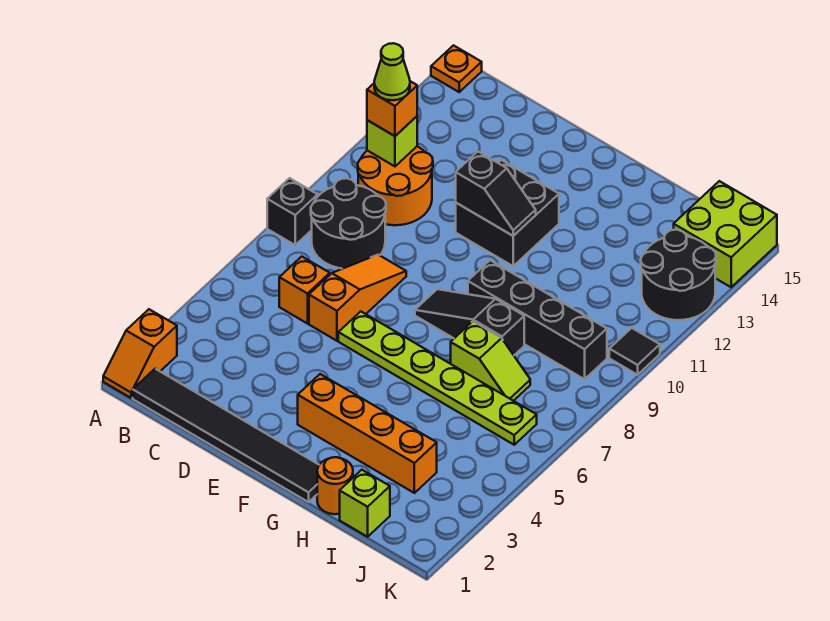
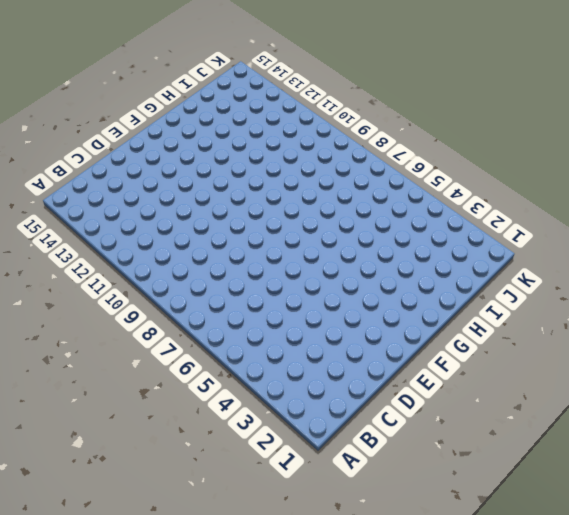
none -> orange 1x2 slope [103,309,177,398]
none -> black 1x1 brick [267,178,318,245]
none -> orange 1x1 plate [431,45,482,92]

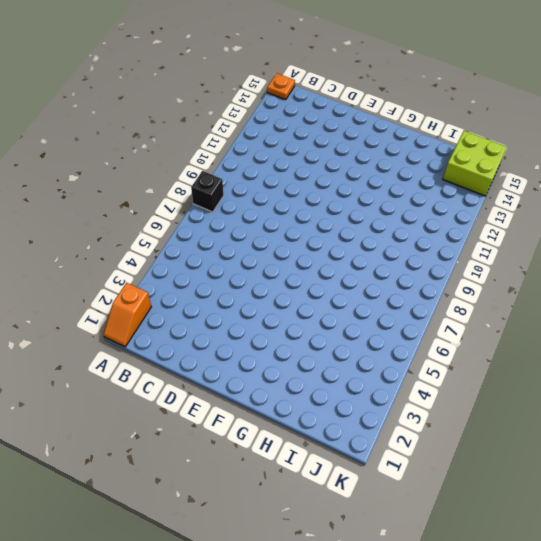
none -> black 1x6 tile [133,369,319,502]
none -> black 2x2 round brick [311,178,386,269]
none -> orange 2x2 round brick [358,146,433,225]

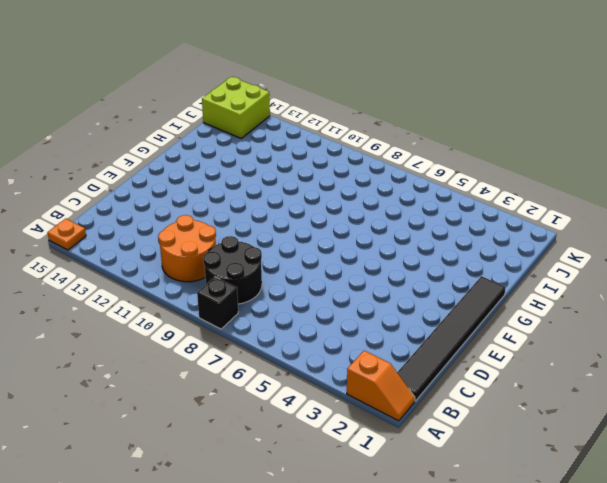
none -> orange 1x1 brick [279,257,330,324]
none -> orange 1x3 slope [309,255,406,341]
none -> lime 1x6 plate [338,312,537,445]

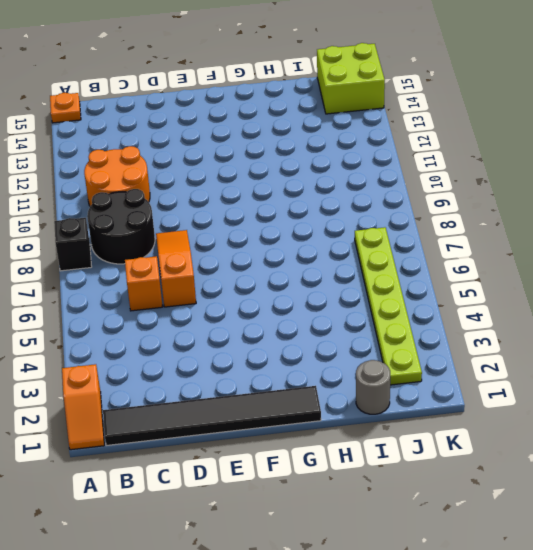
grey 1x1 round brick [356,360,390,414] -> lime 1x1 brick [340,470,390,537]
lime 1x6 plate [355,227,422,385] -> lime 1x6 plate turned to [338,312,537,445]
none -> black 2x2 brick [456,160,559,266]
none -> orange 1x4 brick [298,374,437,493]
none -> black 1x3 slope [415,289,524,355]

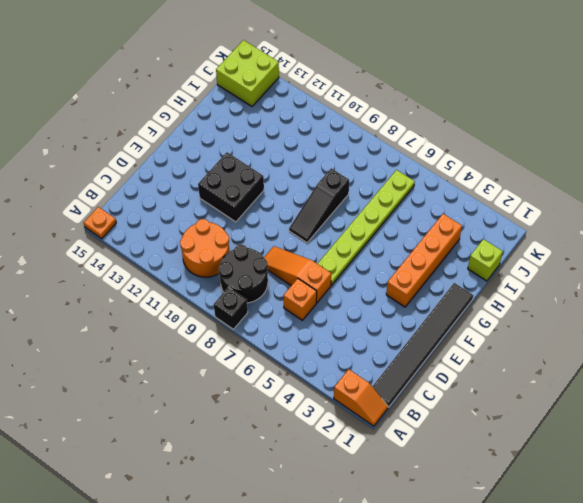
none -> black 1x4 brick [468,260,607,379]
none -> orange 1x1 round brick [317,457,353,514]
none -> lime 1x2 slope [451,321,530,401]

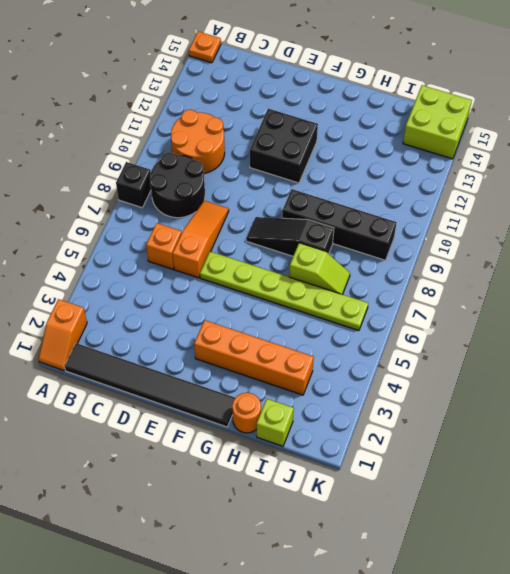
none -> black 2x2 round brick [641,230,716,320]
none -> black 1x1 tile [609,328,660,375]
none -> lime 1x1 brick [367,116,417,166]

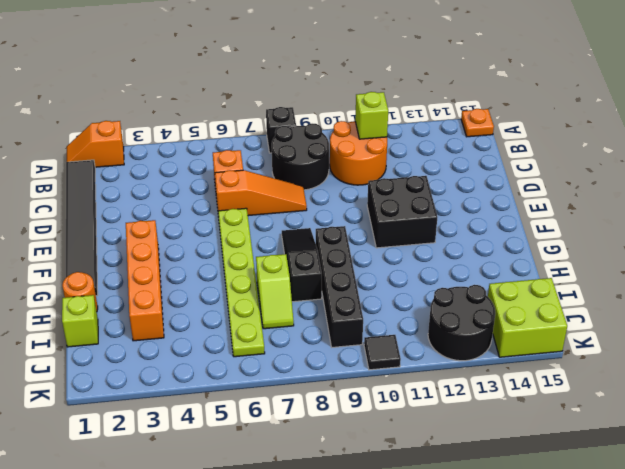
none -> black 1x2 slope [456,152,536,236]
none -> orange 1x1 brick [367,81,417,136]
none -> lime 1x1 cone [374,43,410,100]

